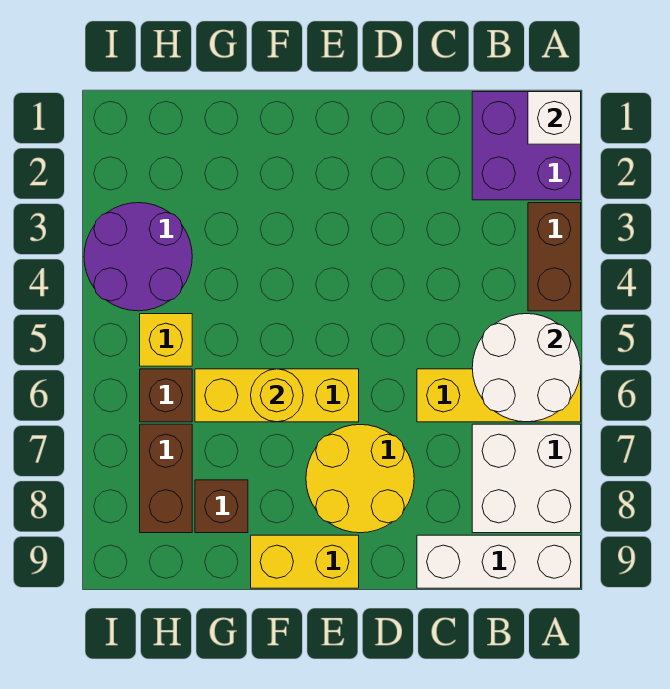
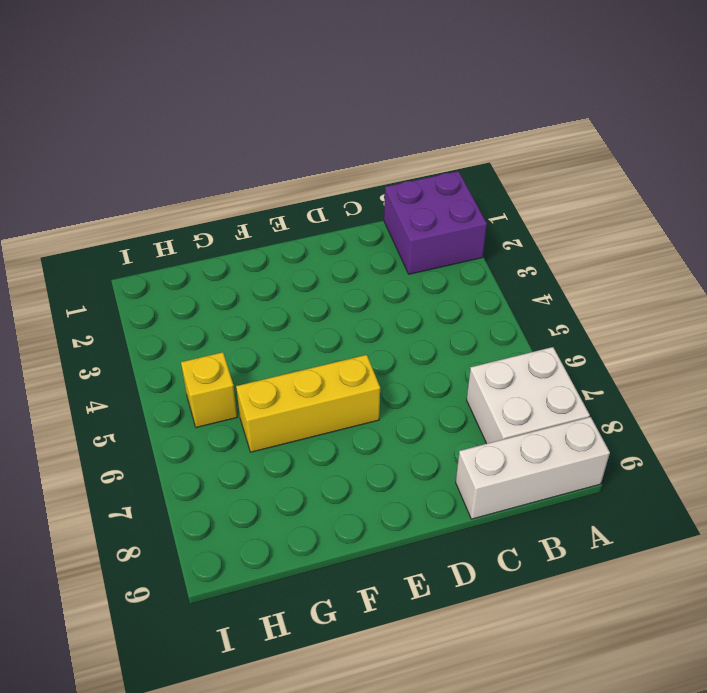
none -> brown 1x2 brick [528,203,581,311]
none -> yellow 1x3 brick [417,369,581,422]
none -> yellow 2x2 round brick [306,425,414,533]

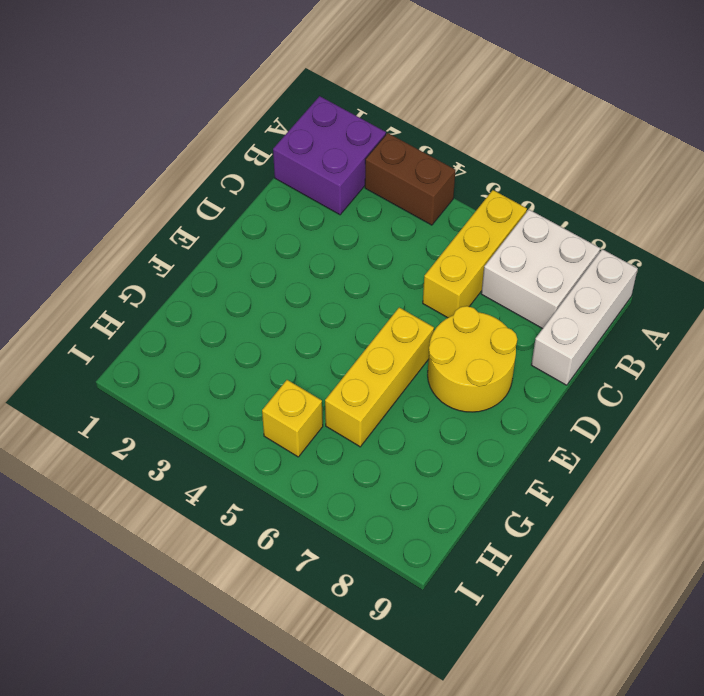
none -> yellow 1x2 brick [251,535,359,588]
none -> brown 1x1 brick [195,480,248,533]
none -> purple 2x2 round brick [84,203,192,311]

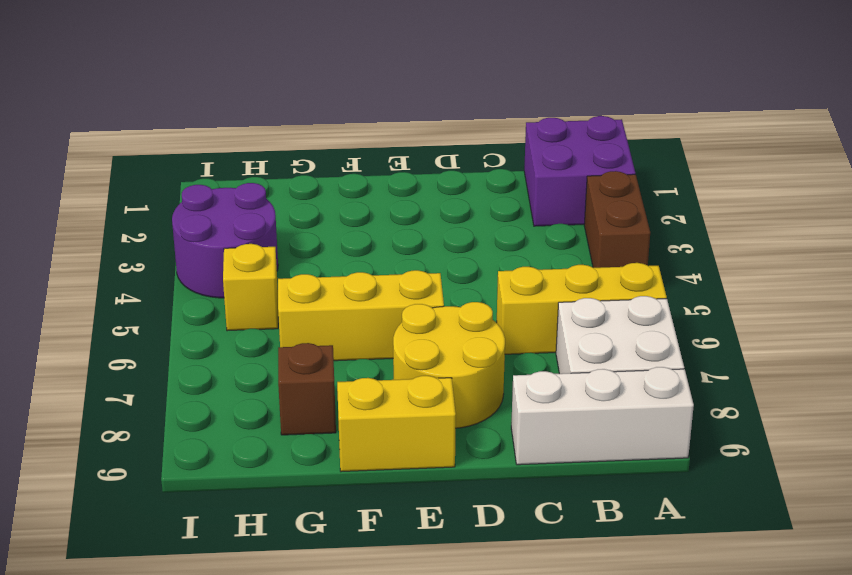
none -> brown 1x1 brick [140,369,192,422]
none -> brown 1x2 brick [140,424,192,533]
none -> white 1x1 brick [528,92,581,144]

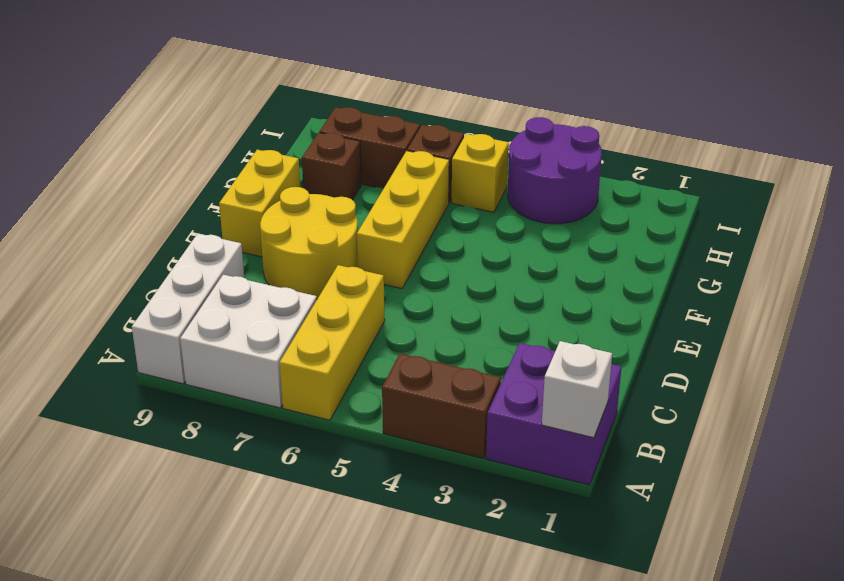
none -> white 2x2 round brick [472,314,581,422]
none -> yellow 1x1 round brick [251,369,303,422]

